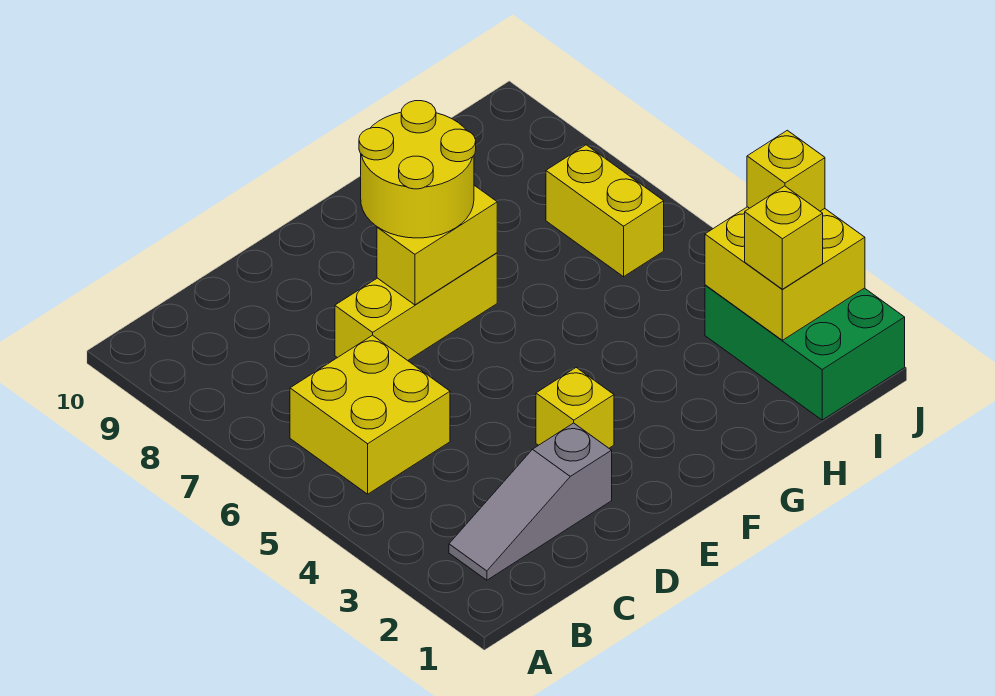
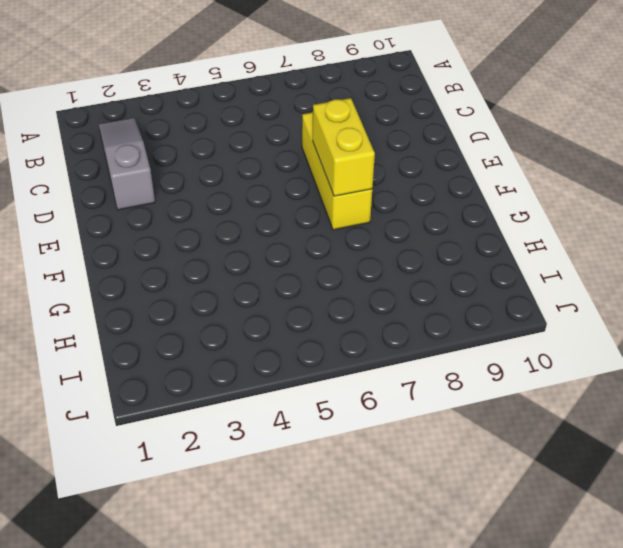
none -> yellow 2x2 brick [290,335,450,494]
none -> yellow 1x1 brick [536,368,614,448]

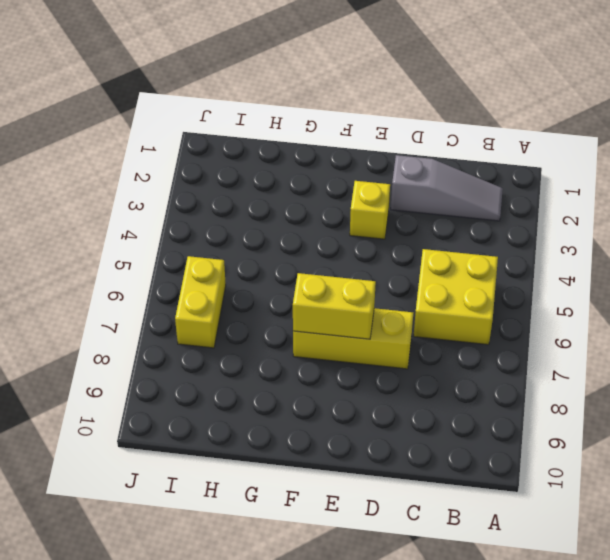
none -> green 2x3 brick [705,285,905,420]
none -> yellow 2x2 brick [705,207,865,340]

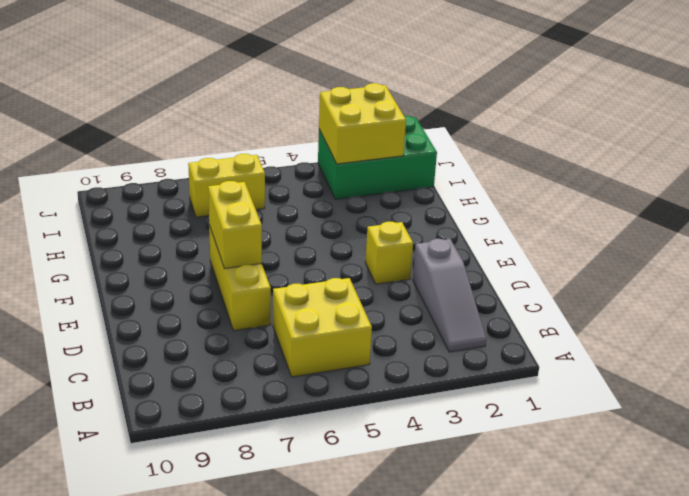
none -> yellow 2x2 round brick [359,101,476,238]
none -> yellow 1x1 brick [745,186,823,289]

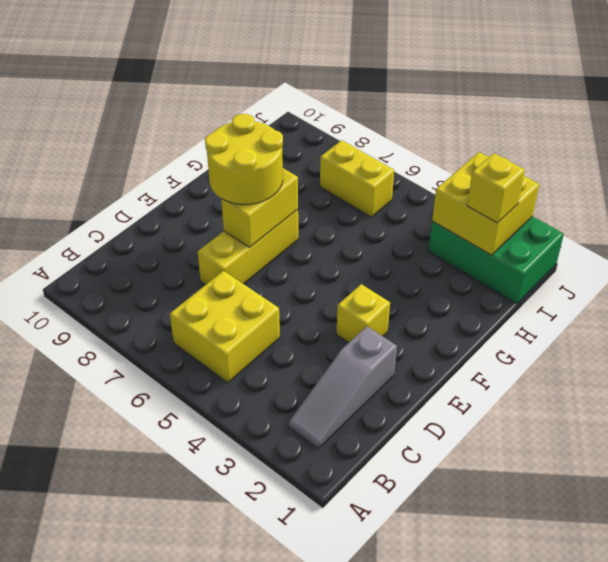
none -> yellow 1x1 brick [747,130,825,211]

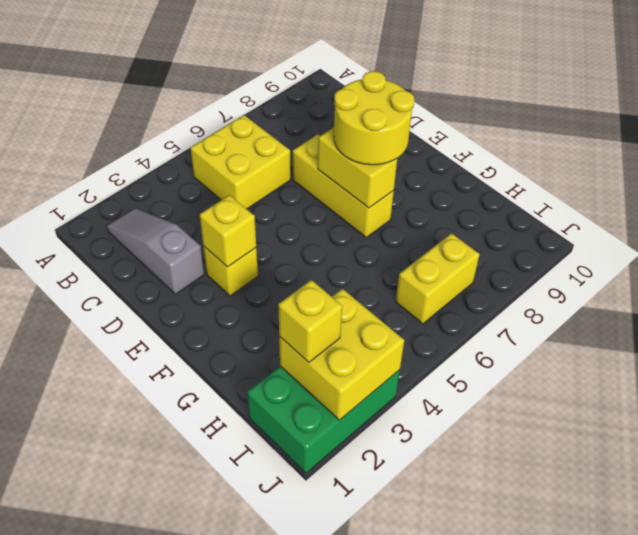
yellow 1x1 brick [200,195,256,267] -> yellow 1x1 brick moved to [747,130,825,211]

